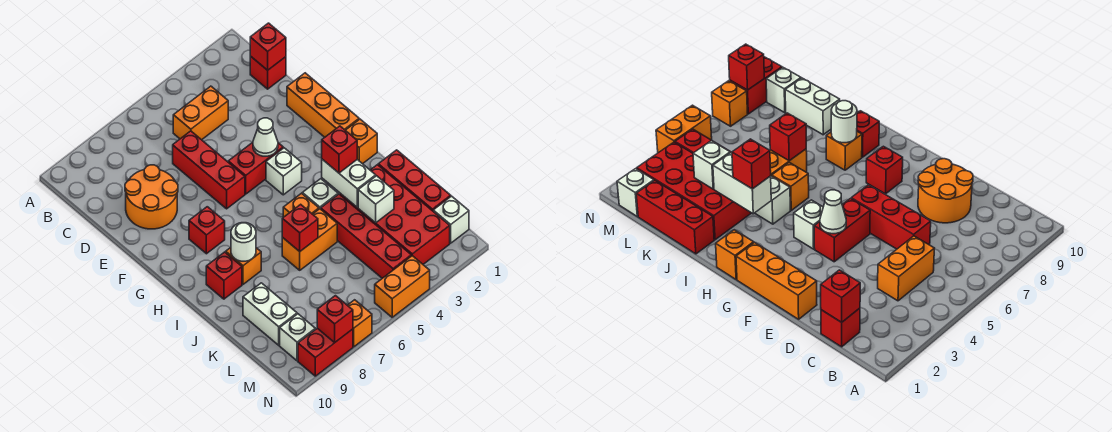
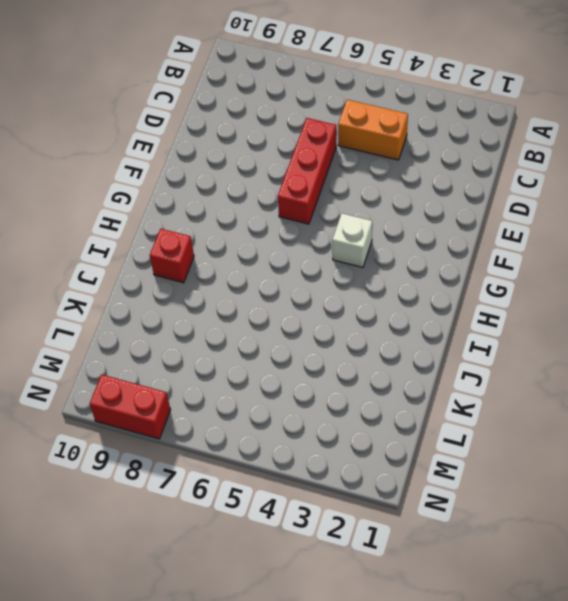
none -> red 1x1 brick [250,56,286,89]
none -> orange 2x2 round brick [125,165,178,229]
none -> orange 1x3 brick [287,73,359,137]
none -> red 1x2 brick [228,142,283,194]

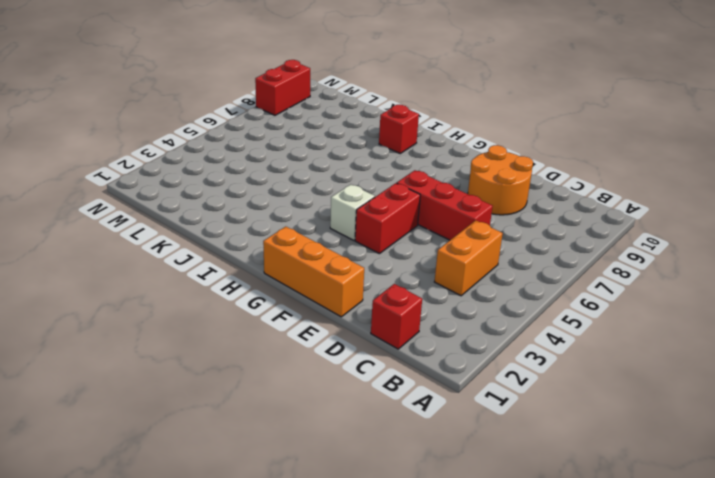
none -> red 1x1 brick [189,207,225,254]
none -> orange 1x1 brick [346,119,377,164]
none -> white 1x1 brick [302,179,338,209]
none -> orange 1x1 brick [283,193,319,217]

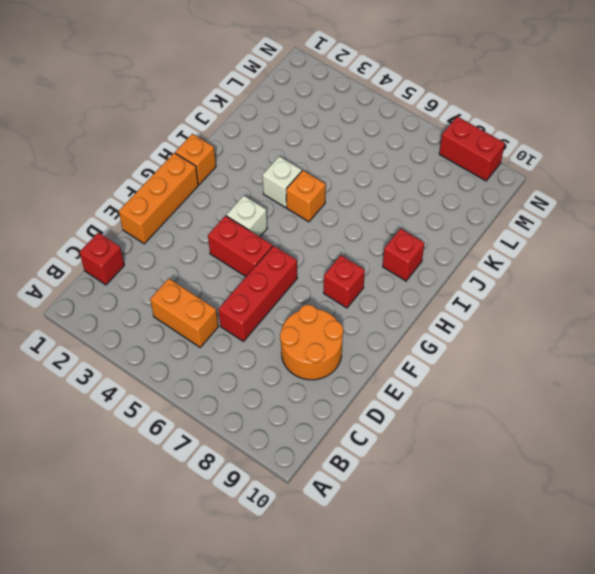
none -> orange 1x1 brick [226,248,261,284]
none -> red 1x3 brick [378,150,451,211]
none -> red 2x4 brick [340,165,450,264]
none -> red 1x4 brick [321,194,411,278]

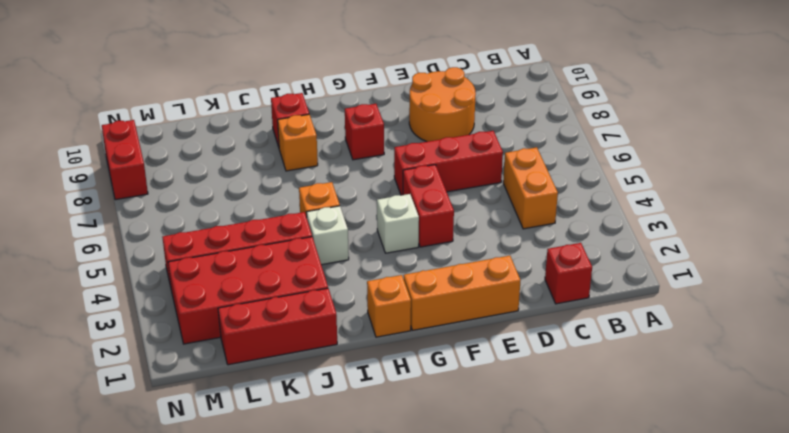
none -> orange 1x2 brick [282,209,337,270]
none -> white 1x2 brick [243,283,297,345]
none -> white 1x1 brick [433,196,469,243]
none -> white 1x1 brick [280,314,315,361]

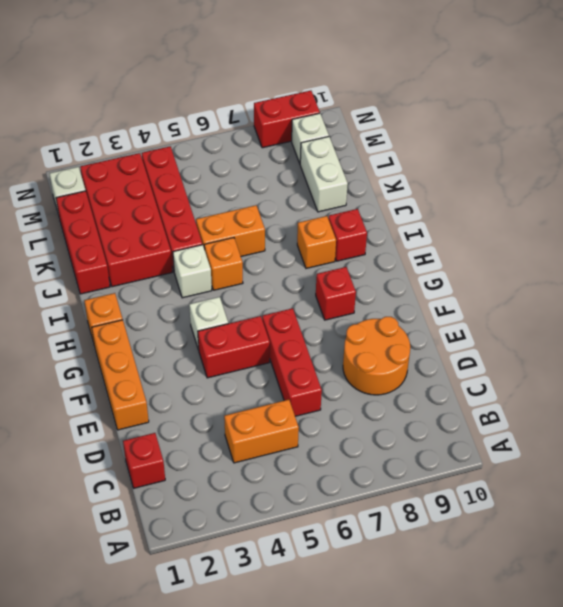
none -> orange 1x2 brick [375,256,430,317]
none -> orange 1x1 brick [348,300,372,347]
none -> red 1x1 brick [250,23,286,70]
none -> white 1x1 cone [253,118,278,156]

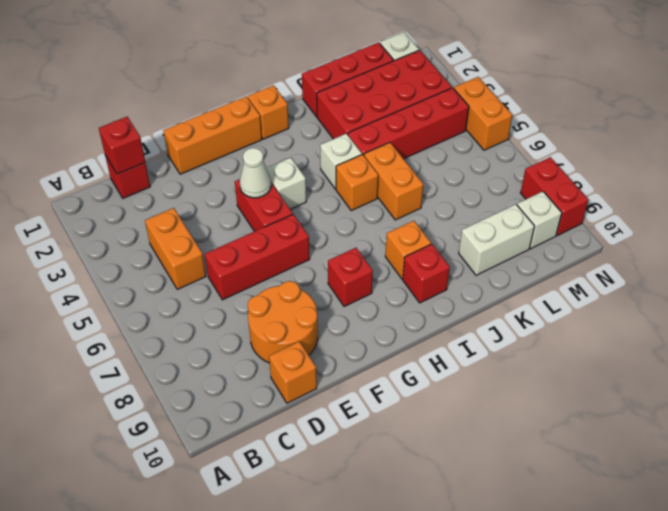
orange 1x1 brick [269,342,317,403] -> orange 1x1 brick moved to [348,300,372,347]
none -> white 1x2 brick [322,159,376,207]
none -> white 1x1 round brick [231,223,256,261]
none -> red 1x1 brick [282,204,318,251]
none -> white 1x1 brick [358,176,394,223]

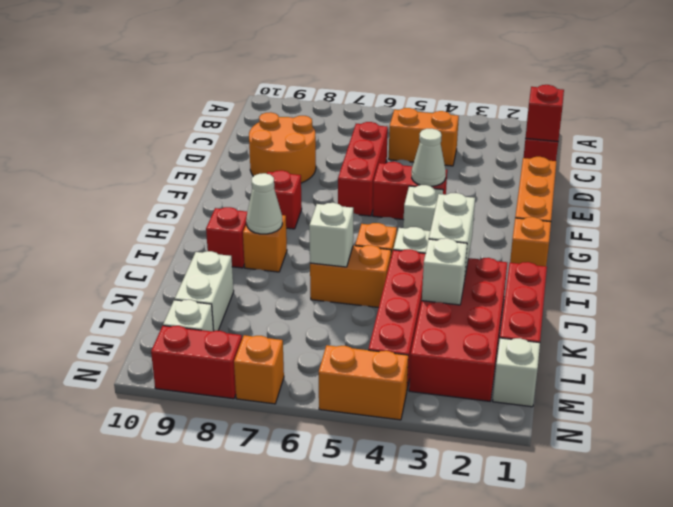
white 1x1 cone [246,173,282,234] -> white 1x1 round brick [231,223,256,261]
white 1x1 brick [309,203,353,267] -> red 1x1 brick [282,204,318,251]
none -> red 1x1 brick [317,296,353,343]
none -> red 1x1 brick [322,126,357,173]

